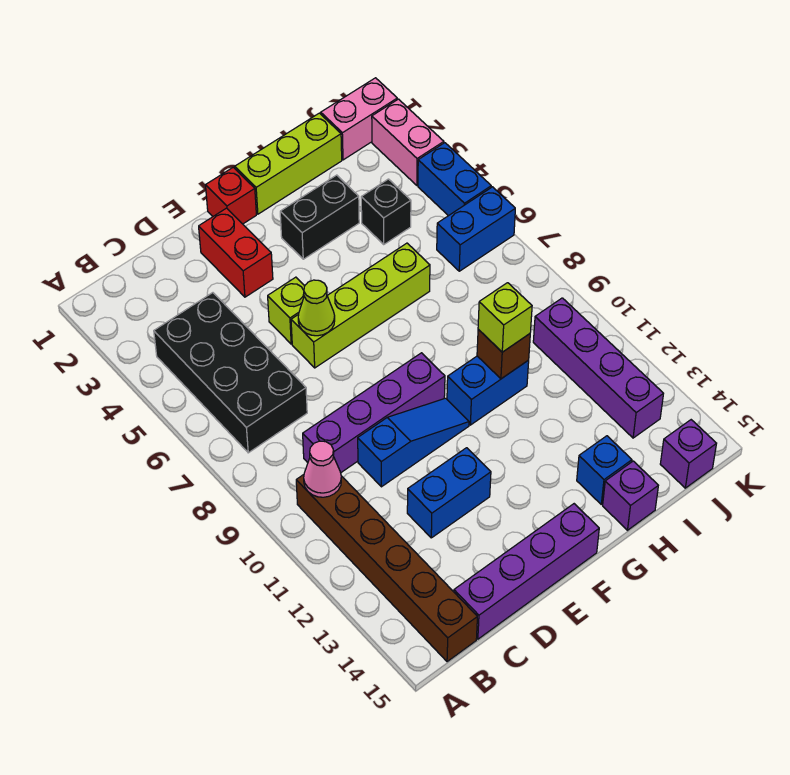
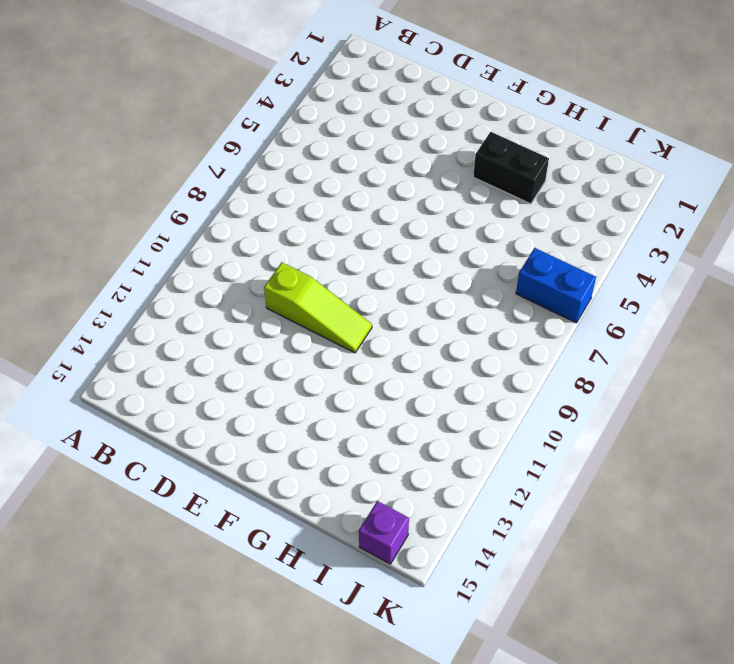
lime 1x3 slope [264,262,372,353] -> blue 1x3 slope [358,398,469,487]
none -> black 2x4 brick [154,293,307,453]
none -> brown 1x6 brick [296,475,477,662]
none -> purple 1x4 brick [303,353,445,473]

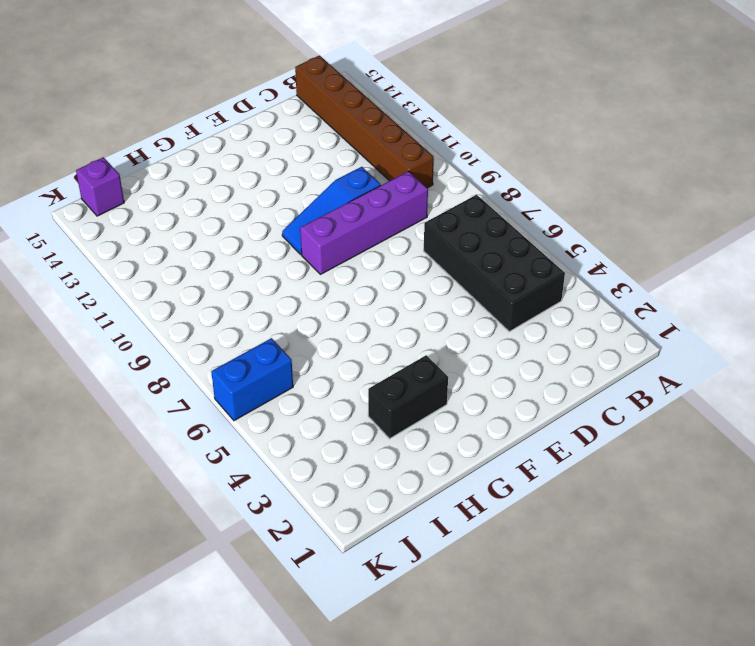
none -> purple 1x4 brick [454,504,599,639]
none -> blue 1x2 brick [407,448,491,538]
none -> red 1x2 brick [199,208,273,297]

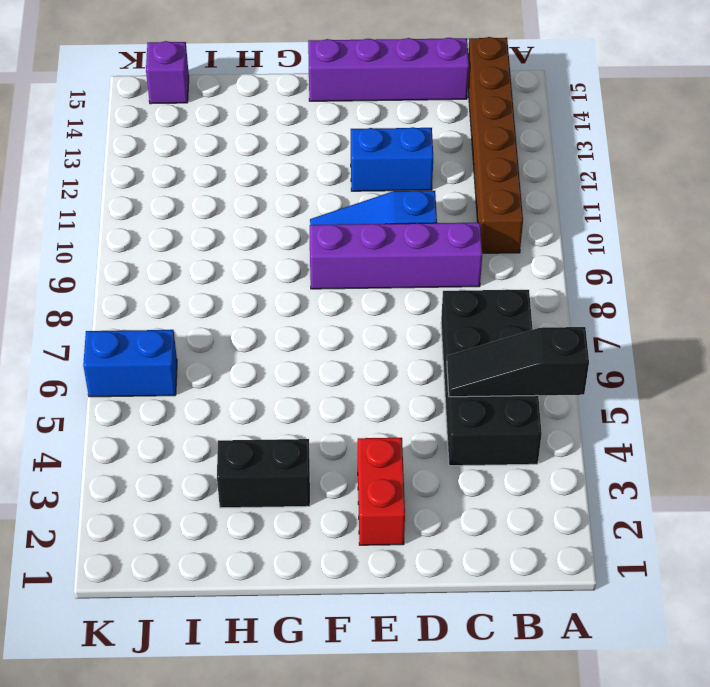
black 1x3 slope [447,327,589,397] -> none
none -> lime 1x1 brick [268,277,305,344]
none -> lime 1x4 brick [291,243,430,368]
none -> red 1x1 brick [206,167,256,224]

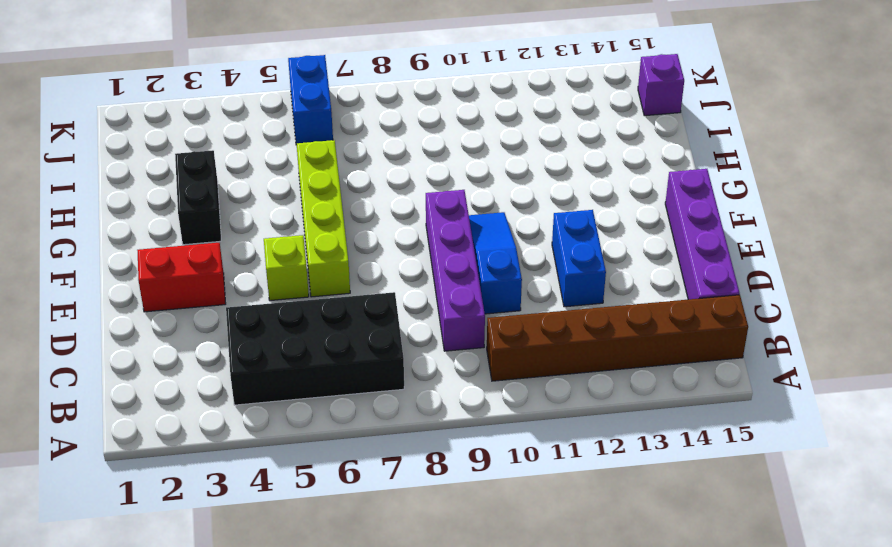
none -> red 1x1 brick [206,167,256,224]
none -> lime 1x3 brick [235,113,342,214]
none -> blue 1x2 brick [447,356,529,425]

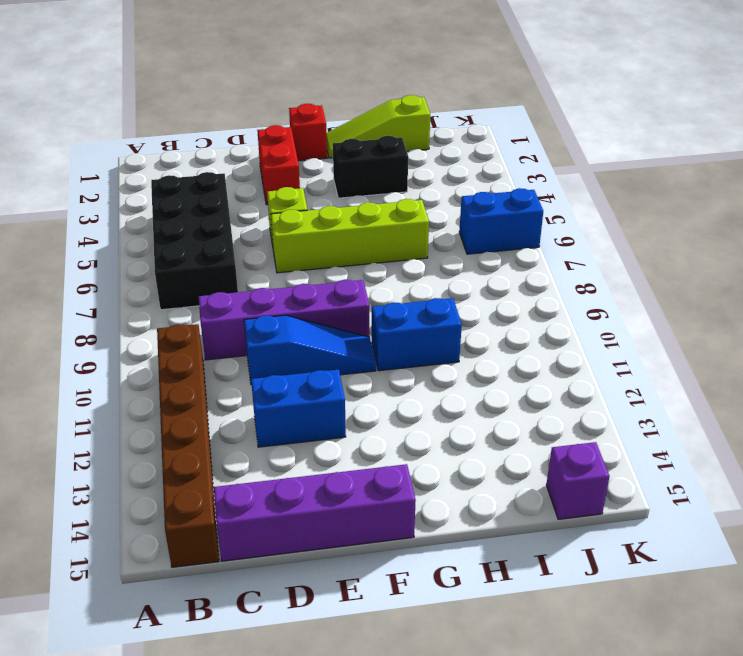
lime 1x3 slope [326,95,430,158] -> lime 1x3 brick [235,113,342,214]
none -> blue 1x1 brick [577,436,632,504]
none -> purple 1x1 brick [603,461,658,530]
none -> black 1x1 brick [361,179,411,244]

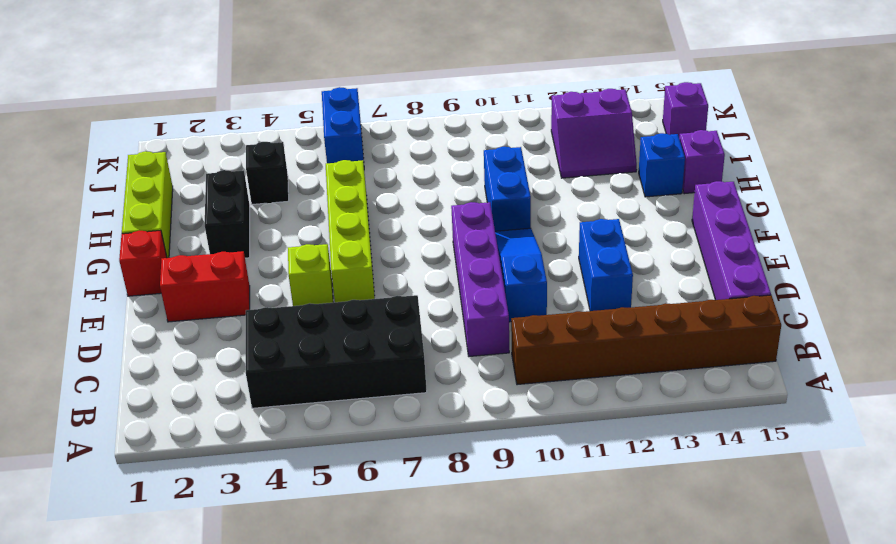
purple 2x2 slope [551,89,637,178] -> purple 1x4 brick [533,298,663,438]
none -> pink 1x2 brick [321,78,397,160]
none -> pink 1x2 brick [372,99,444,185]
none -> blue 1x2 brick [418,143,491,216]

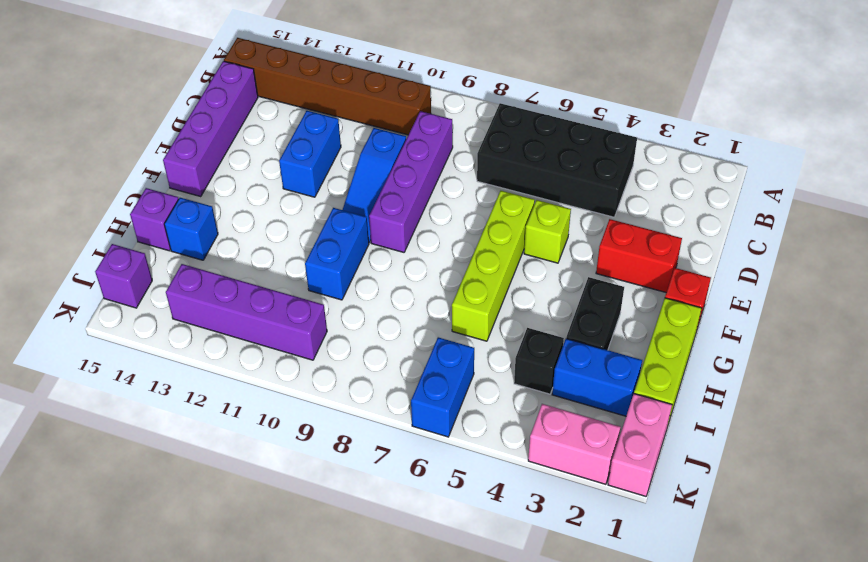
blue 1x2 brick [552,339,642,416] -> blue 1x2 brick moved to [418,143,491,216]
none -> pink 1x1 cone [304,441,341,497]
none -> lime 1x1 cone [298,280,335,336]
none -> brown 1x1 brick [477,329,530,379]

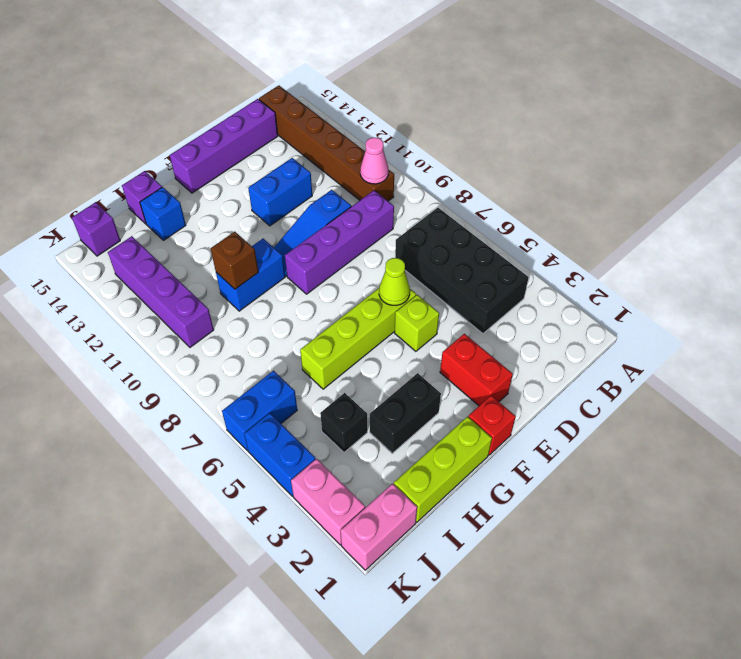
none -> lime 1x1 brick [478,283,532,352]

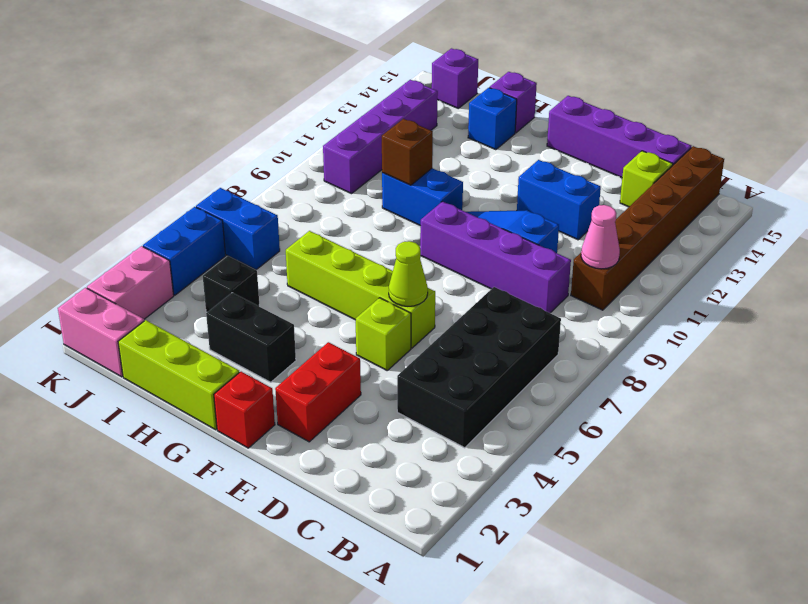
lime 1x1 brick [620,151,673,207] -> lime 1x1 brick moved to [478,283,532,352]

